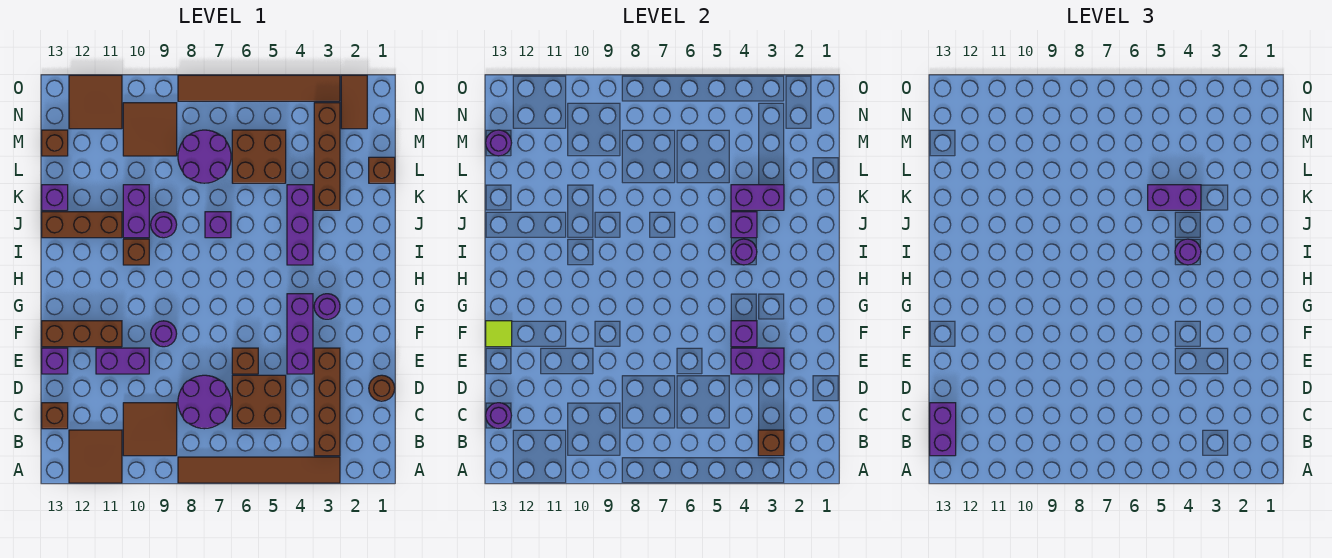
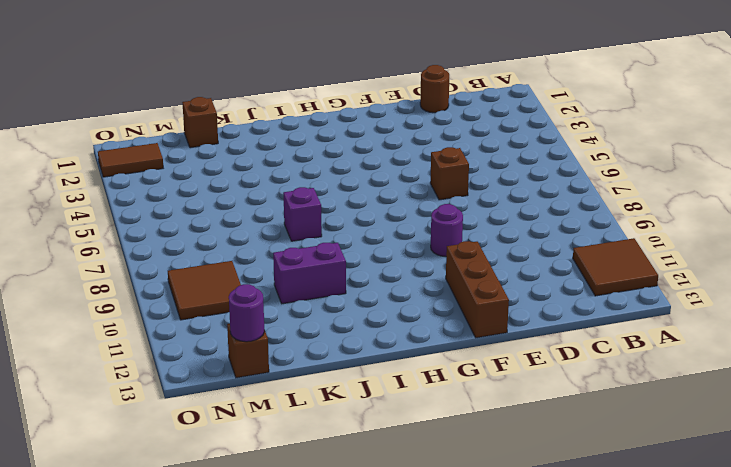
none -> brown 1x6 tile [178,457,340,483]
none -> brown 1x4 brick [314,348,340,456]
none -> brown 2x2 tile [123,403,177,456]
none -> brown 2x2 brick [232,375,286,429]

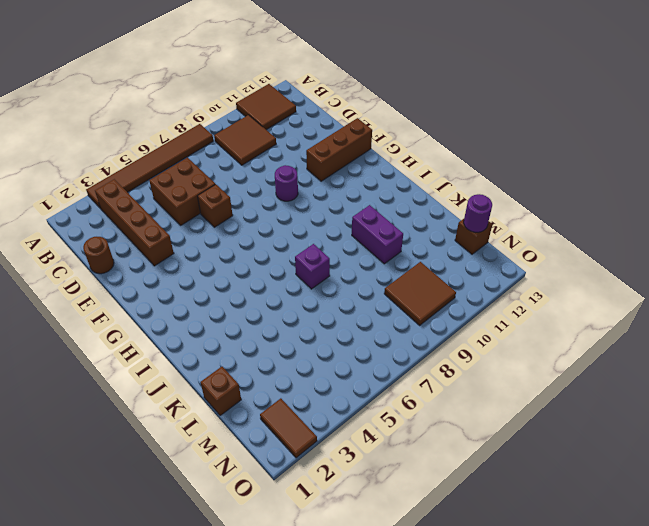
none -> purple 2x2 round brick [178,375,231,429]
none -> brown 1x1 brick [42,403,68,429]
none -> purple 1x3 brick [287,294,313,374]
none -> purple 1x2 brick [96,348,149,374]

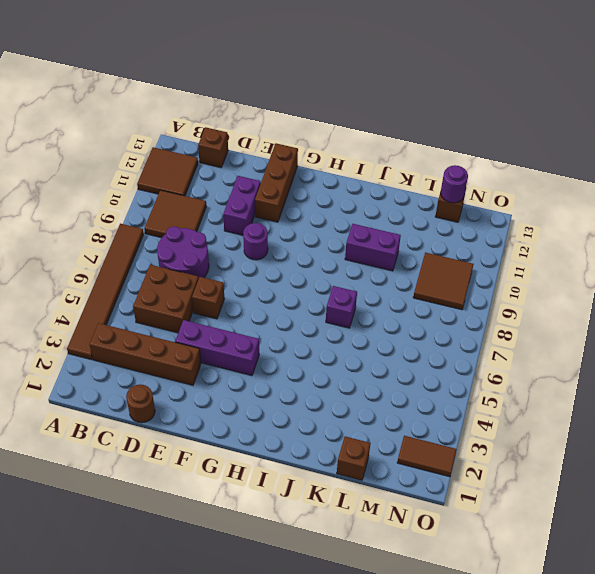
none -> purple 1x1 brick [42,348,68,374]
none -> purple 1x1 round brick [314,294,340,319]
none -> purple 1x3 brick [287,185,313,265]
none -> brown 1x1 brick [123,239,149,265]

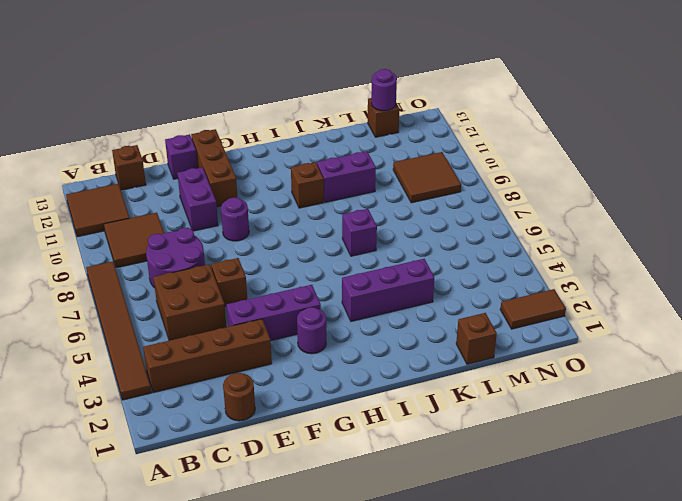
none -> purple 1x1 round brick [151,212,177,238]
none -> brown 1x3 brick [42,212,122,238]
none -> brown 1x4 brick [314,103,340,210]
none -> purple 1x1 brick [42,185,68,210]

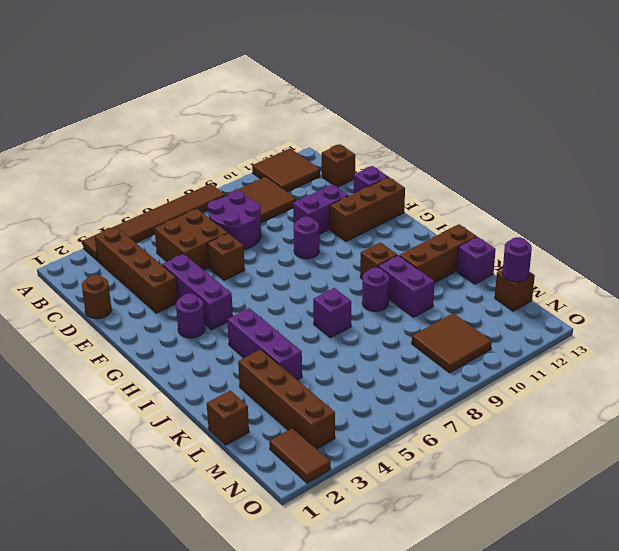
none -> brown 2x2 brick [232,130,286,183]
none -> purple 2x2 round brick [178,130,231,183]
none -> brown 2x2 tile [69,75,122,129]
none -> brown 1x6 tile [178,75,340,101]

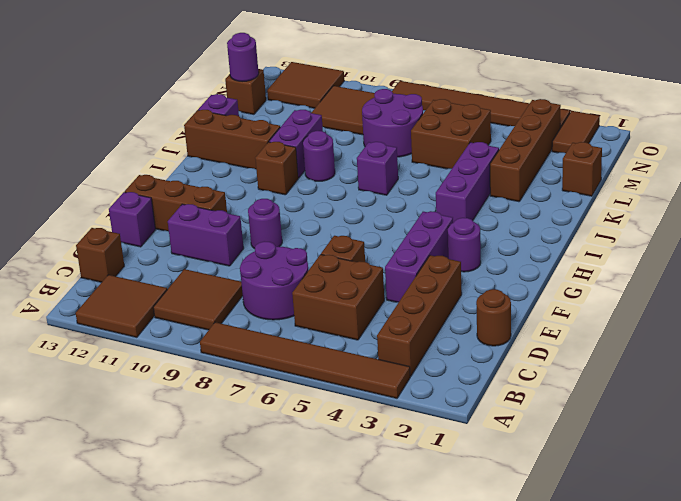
none -> brown 1x1 brick [758,430,784,456]
none -> purple 1x1 round brick [486,403,512,428]
none -> purple 1x2 brick [731,348,784,374]
none -> purple 1x1 brick [731,321,757,347]

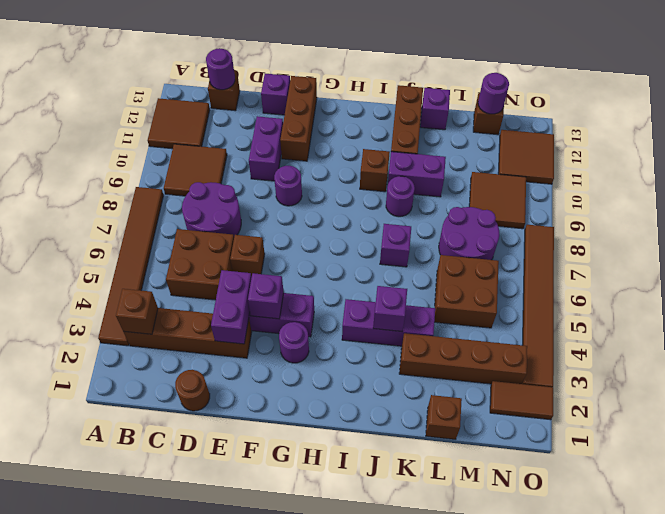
none -> lime 1x1 tile [486,321,512,347]
none -> purple 1x1 round brick [731,239,757,265]
none -> purple 1x2 brick [731,185,784,210]
none -> purple 1x2 brick [930,403,956,456]

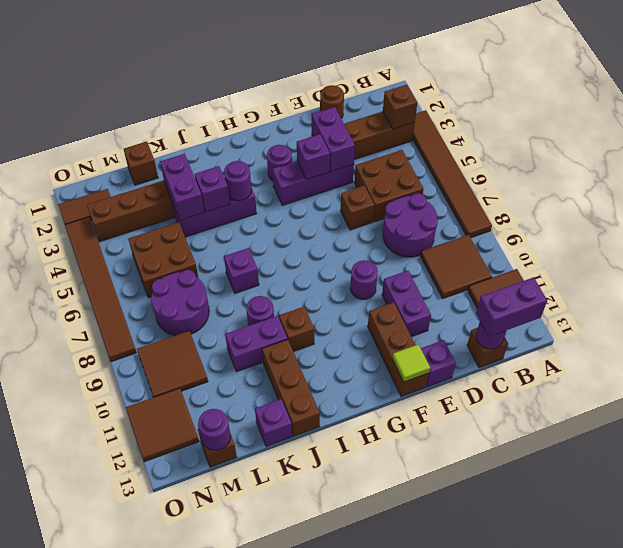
none -> purple 1x1 round brick [1175,239,1201,265]
none -> purple 1x2 brick [1148,185,1201,210]

